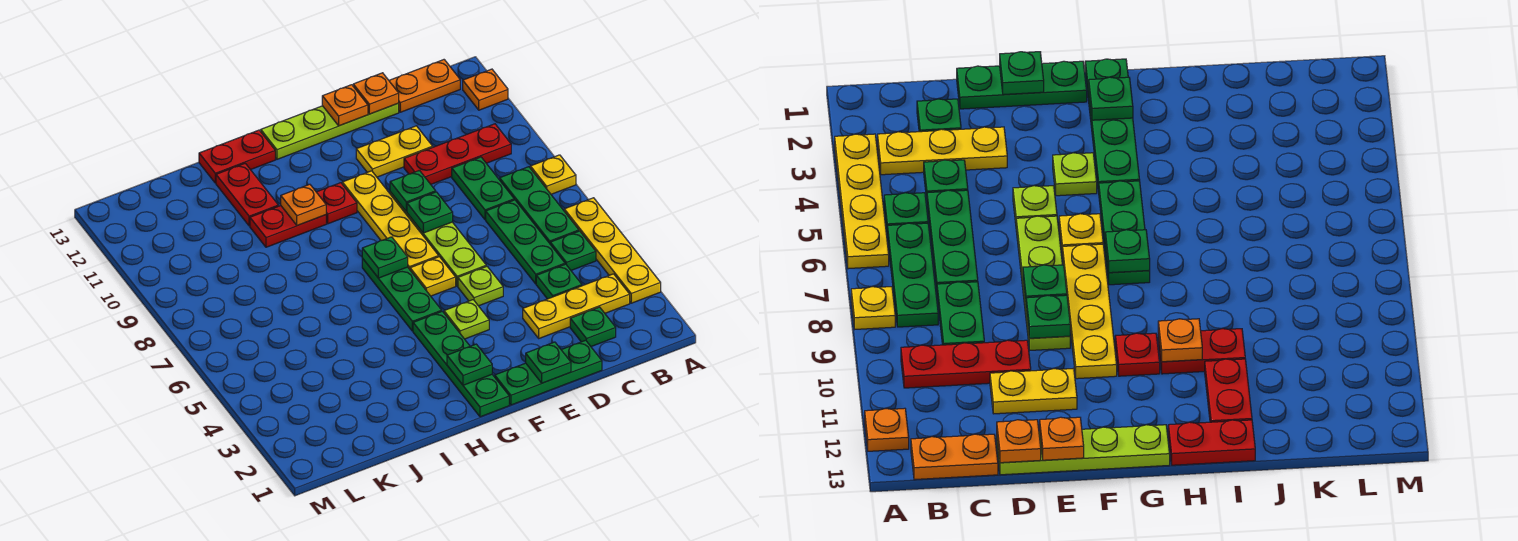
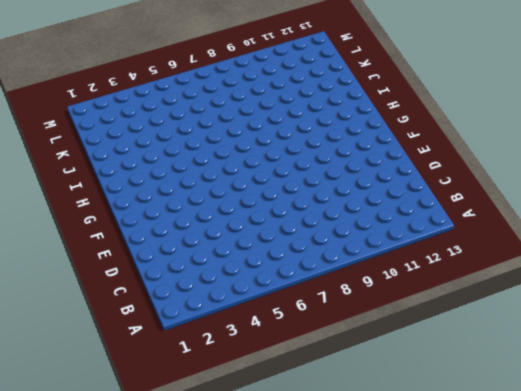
none -> yellow 1x4 plate [564,198,661,303]
none -> yellow 1x1 plate [530,155,576,194]
none -> orange 1x1 plate [463,69,508,110]
none -> yellow 1x3 plate [523,274,630,338]

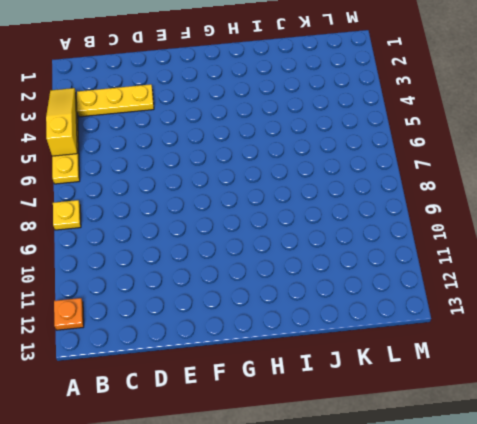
yellow 1x3 slope [46,88,77,156] -> none
none -> green 1x1 plate [550,231,596,270]
none -> green 1x3 plate [500,167,579,243]
none -> red 1x3 plate [404,124,511,184]
none -> orange 1x2 plate [389,60,460,112]

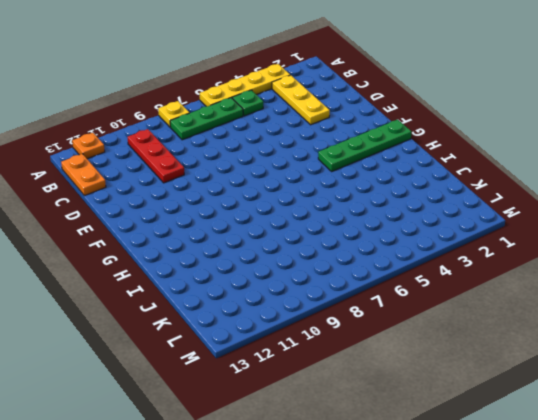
none -> green 1x1 plate [570,307,616,347]
none -> green 1x1 plate [536,264,582,299]
none -> green 1x3 plate [486,200,565,284]
none -> green 1x2 plate [452,157,514,220]

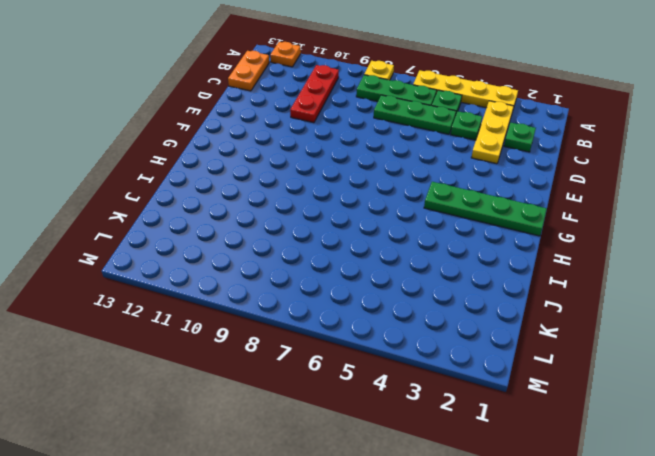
none -> green 1x2 plate [452,157,514,220]
none -> green 1x3 plate [495,340,602,405]
none -> yellow 1x2 plate [356,126,433,177]
none -> lime 1x4 plate [261,103,399,159]

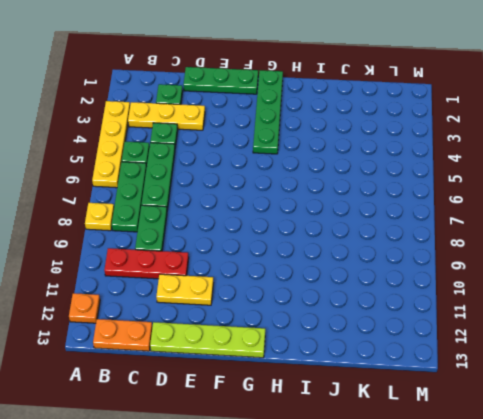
none -> lime 1x1 plate [458,266,503,306]
none -> lime 1x4 plate [390,192,486,286]
none -> lime 1x1 plate [444,300,489,339]
none -> yellow 1x1 plate [410,257,456,296]

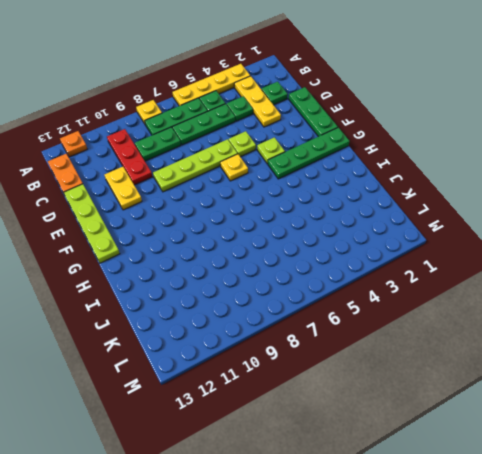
none -> yellow 1x4 plate [342,171,439,269]
none -> green 1x3 plate [362,258,442,331]
none -> red 1x1 plate [317,183,357,224]
none -> red 1x2 plate [250,206,326,247]

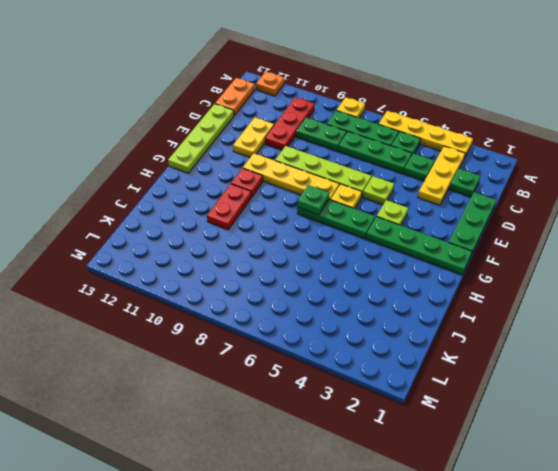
none -> red 1x2 plate [199,130,275,183]
none -> red 1x2 plate [216,163,278,226]
none -> orange 1x1 plate [353,73,399,114]
none -> green 1x1 plate [526,342,571,383]

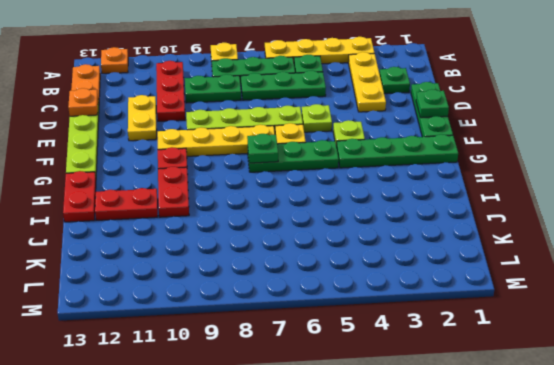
none -> green 1x1 plate [536,264,582,299]
none -> green 1x1 plate [407,192,453,233]
none -> green 1x1 plate [390,170,436,212]
none -> orange 1x1 plate [322,85,368,126]

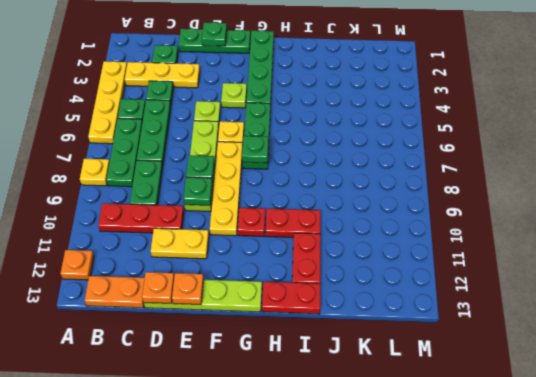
none -> green 1x1 plate [447,344,492,385]
none -> orange 1x1 plate [281,184,326,226]

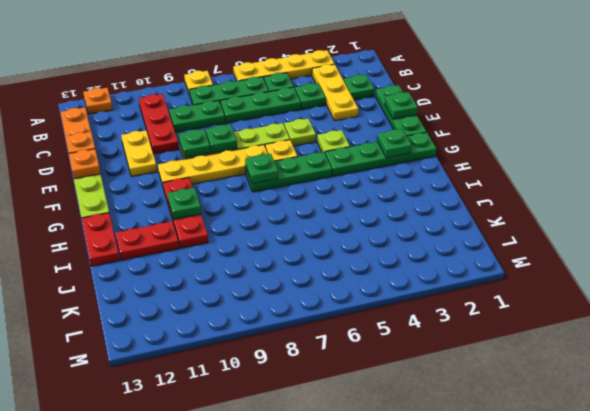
green 1x1 plate [168,188,201,220] -> orange 1x1 plate [281,184,326,226]

